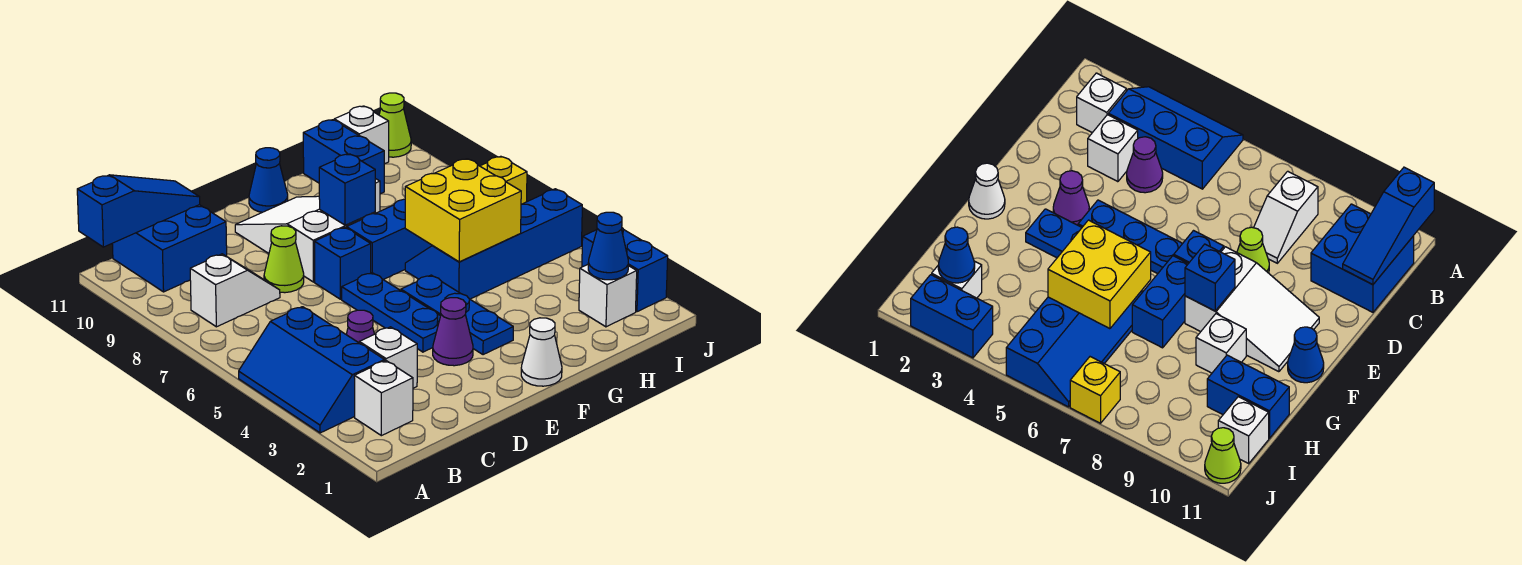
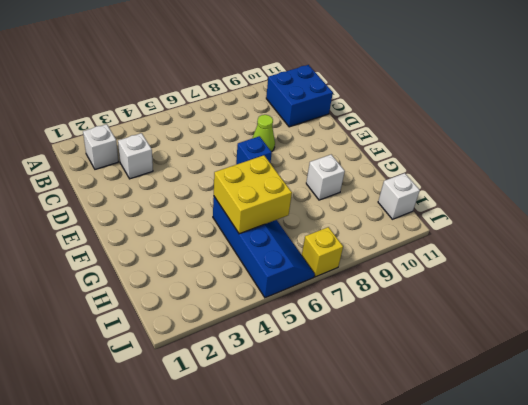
none -> blue 2x3 slope [239,307,385,433]
none -> white 1x2 slope [190,254,280,327]
none -> purple 1x1 cone [346,310,374,343]

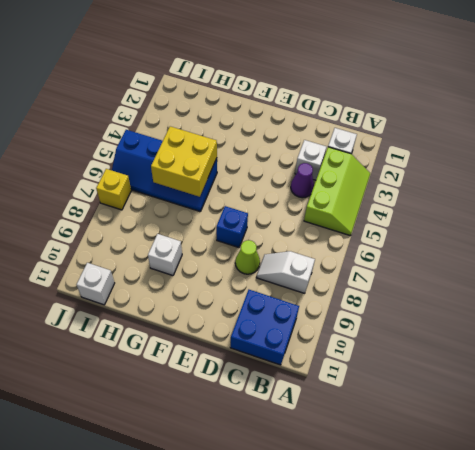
lime 2x3 slope [304,147,370,236] -> blue 2x3 slope [239,307,385,433]
none -> purple 1x1 cone [433,298,473,366]
none -> blue 1x3 plate [342,273,440,352]
none -> white 2x3 slope [235,196,375,282]

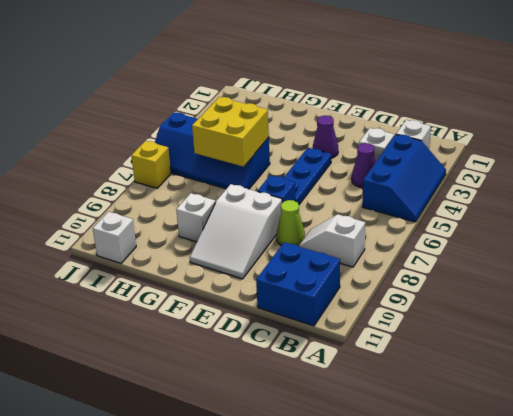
none -> white 1x1 cone [521,318,562,386]
none -> blue 1x3 plate [401,275,513,355]
none -> blue 1x2 brick [346,199,432,280]

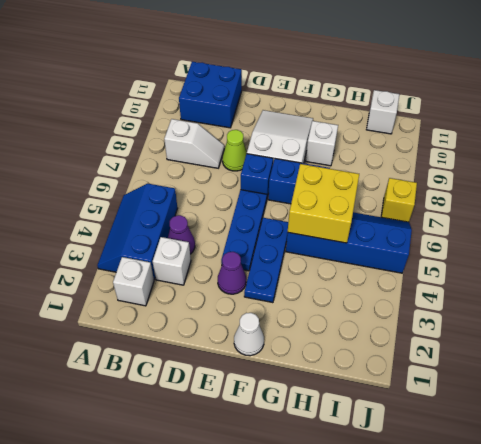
none -> blue 1x1 cone [249,148,288,212]
none -> blue 1x2 brick [303,120,384,194]
none -> white 1x1 brick [579,265,637,327]

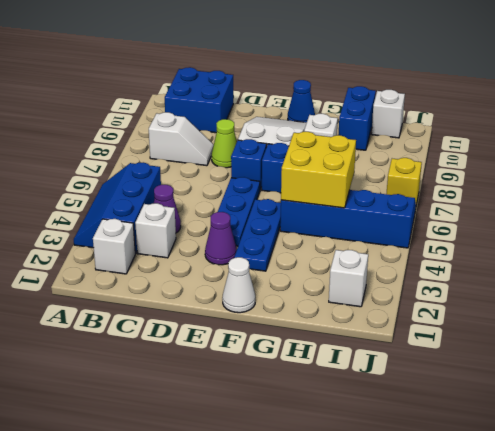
none -> blue 1x2 brick [582,228,668,312]
none -> lime 1x1 cone [379,93,411,157]
none -> blue 1x3 slope [77,175,200,247]

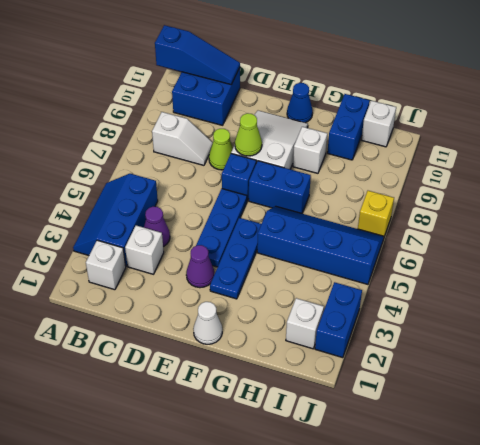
lime 1x1 cone [235,113,262,156] -> lime 1x1 cone moved to [379,93,411,157]
none -> blue 1x1 brick [319,154,375,225]
none -> yellow 2x2 brick [405,159,521,262]
none -> blue 1x1 cone [588,212,628,280]

